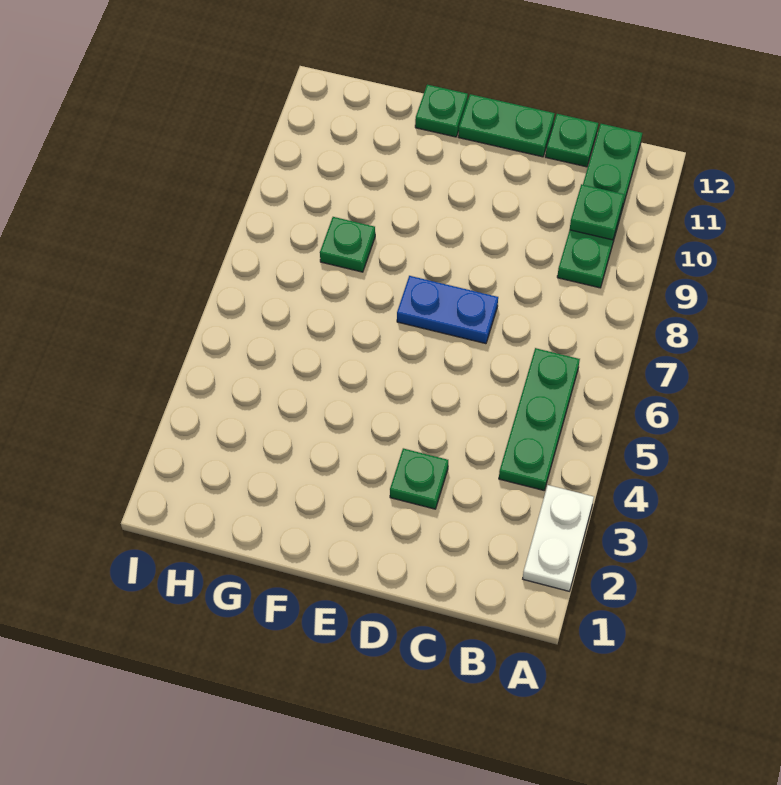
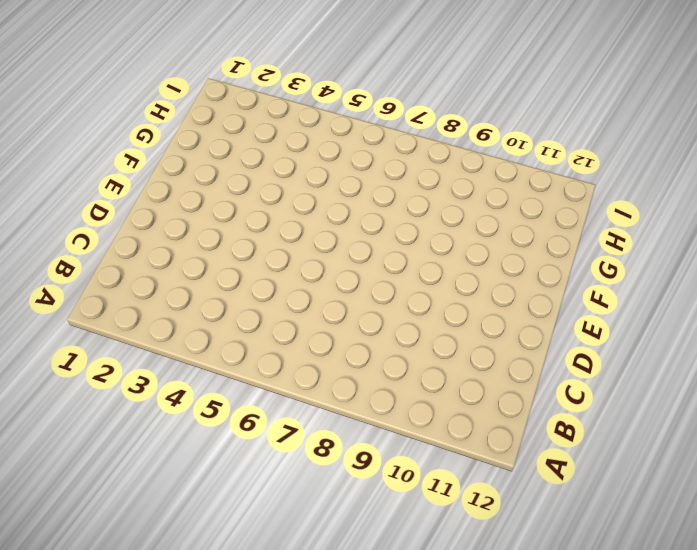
none -> white 1x2 plate [523,485,594,591]
none -> green 1x3 plate [499,348,580,490]

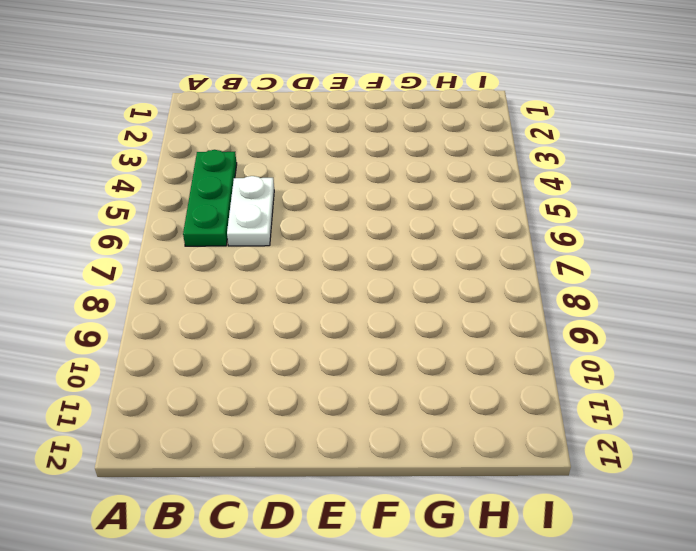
white 1x2 plate [227,176,274,246] -> white 1x2 plate moved to [523,485,594,591]
none -> green 1x4 plate [557,124,642,288]
none -> green 1x1 plate [546,114,598,167]

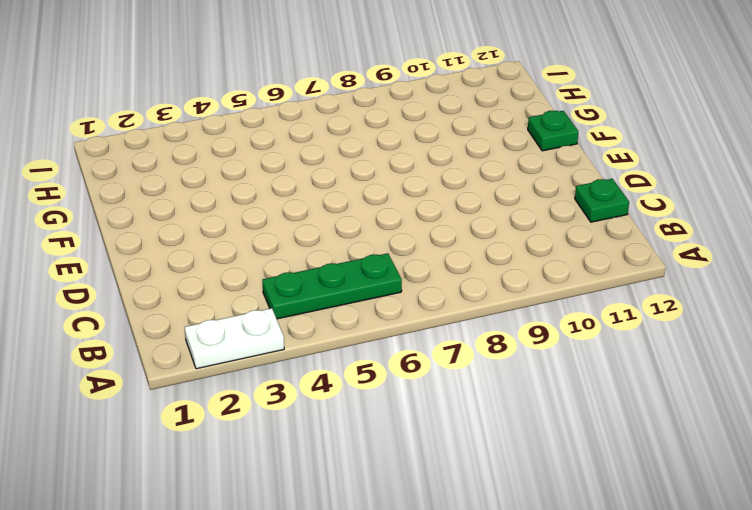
none -> green 1x4 plate [557,124,642,288]
none -> green 1x1 plate [390,448,448,509]

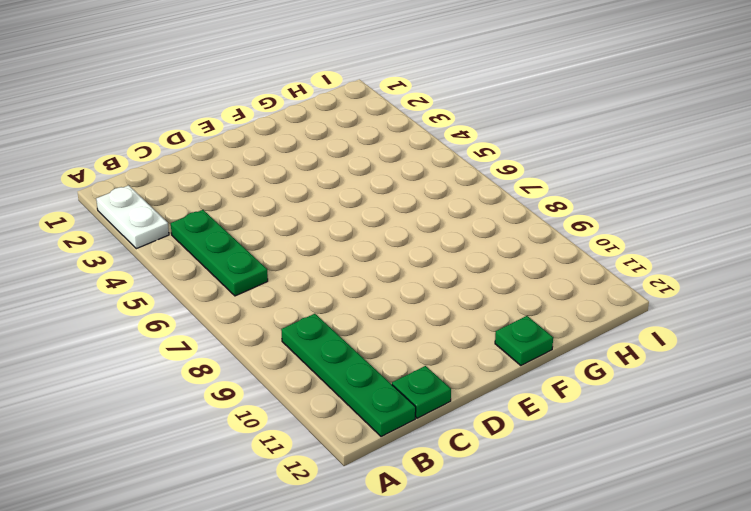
none -> green 1x1 plate [390,448,448,509]
none -> blue 1x2 plate [397,276,498,344]

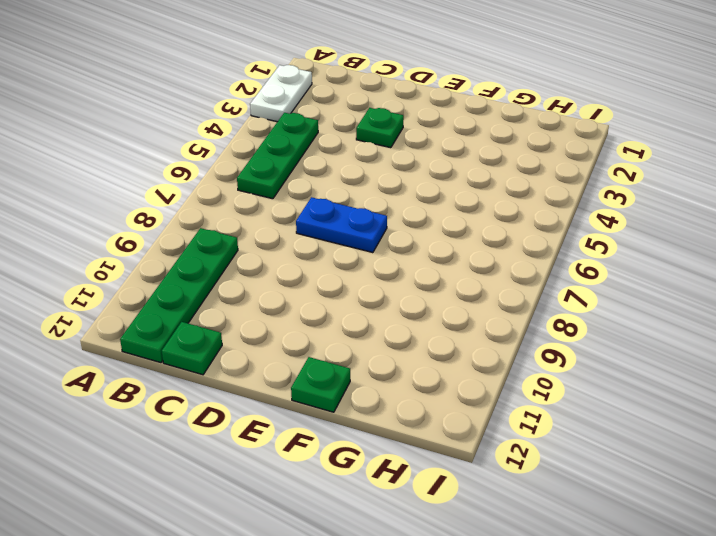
none -> green 1x2 plate [459,94,555,157]
none -> green 1x1 plate [320,217,375,272]

